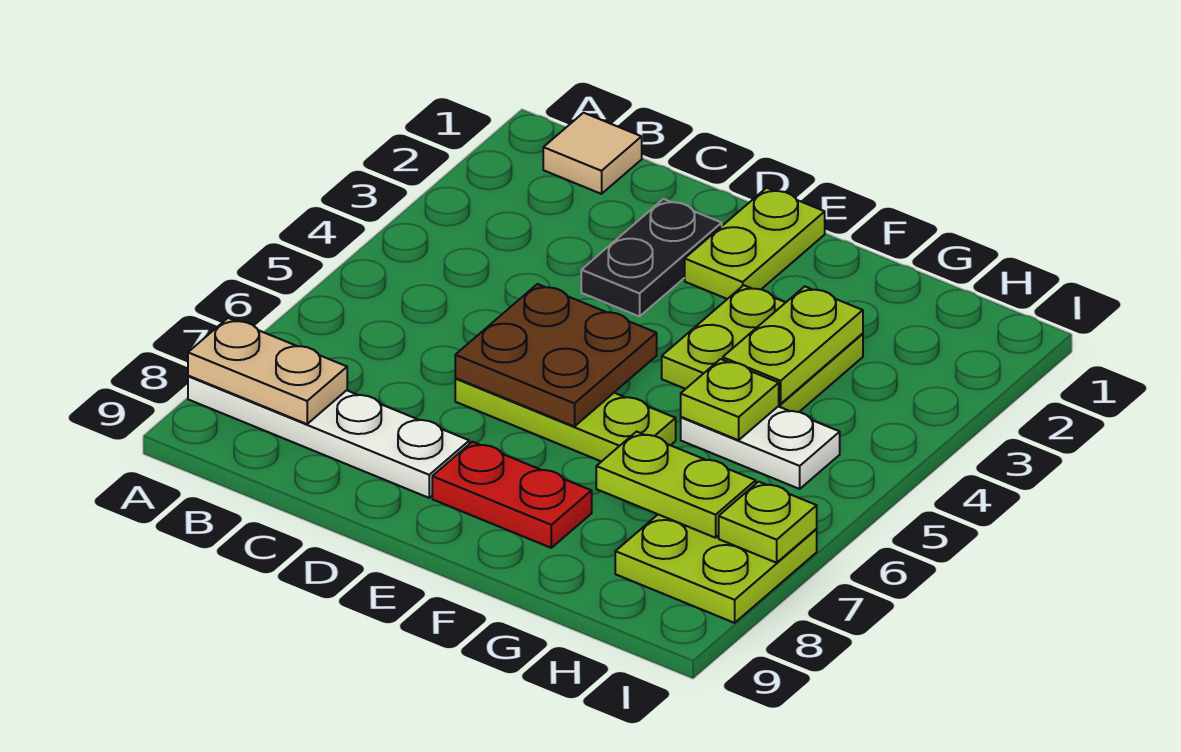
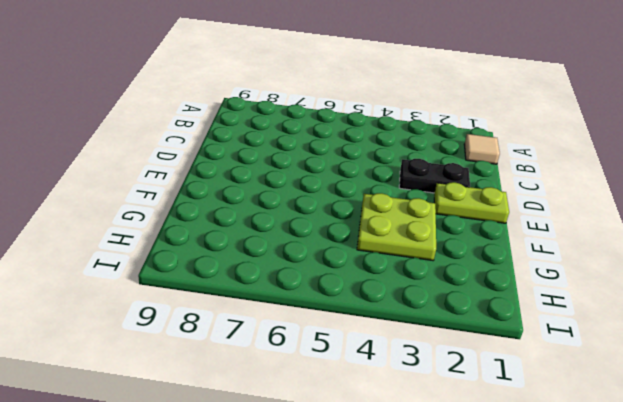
none -> white 1x4 plate [188,376,469,498]
none -> lime 1x3 plate [455,378,676,462]
none -> red 1x2 plate [432,442,592,548]

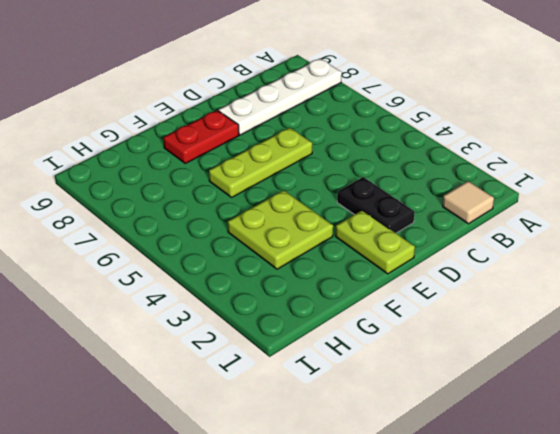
none -> white 1x2 plate [681,406,840,489]
none -> lime 2x2 plate [615,515,817,623]
none -> tan 1x2 plate [188,318,347,424]

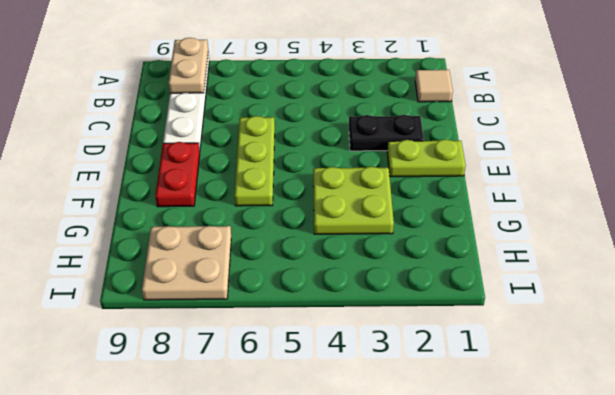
tan 2x2 plate [142,226,231,300] -> lime 2x2 plate [615,515,817,623]
none -> white 1x2 plate [681,406,840,489]
none -> brown 2x2 plate [455,284,657,427]
none -> lime 1x2 plate [723,286,863,404]

